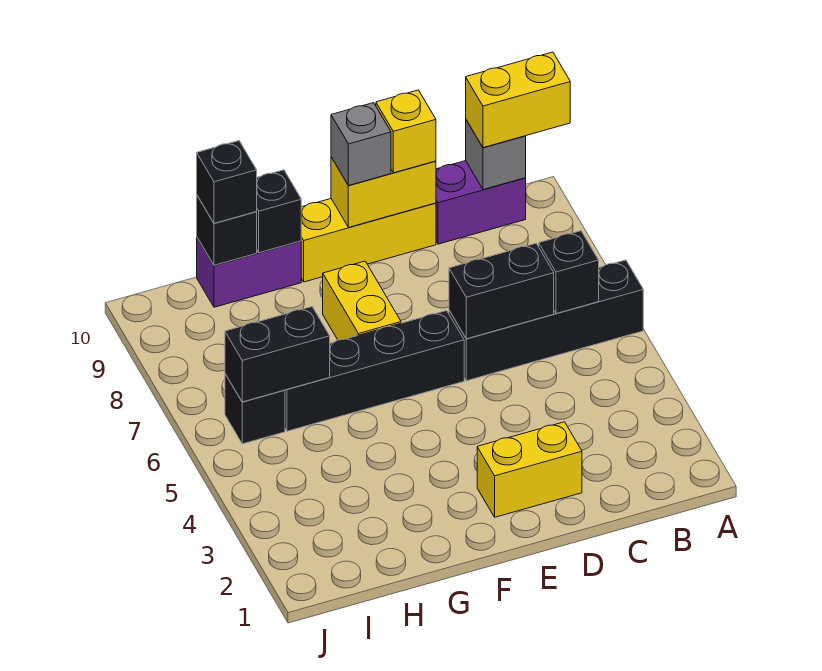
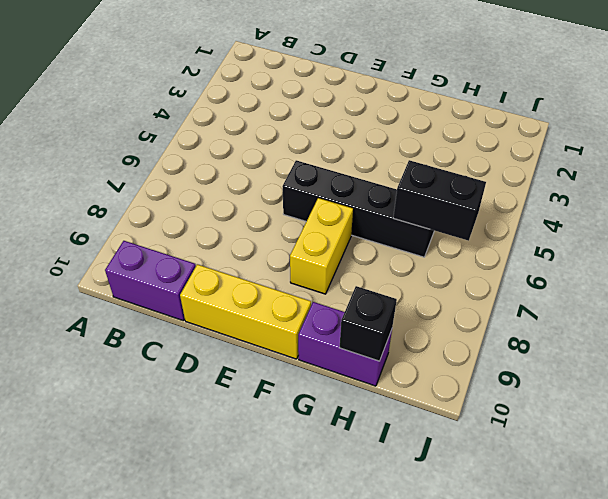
none -> black 1x4 brick [449,260,643,381]
none -> yellow 1x2 brick [477,422,582,517]
none -> black 1x1 brick [225,374,285,444]

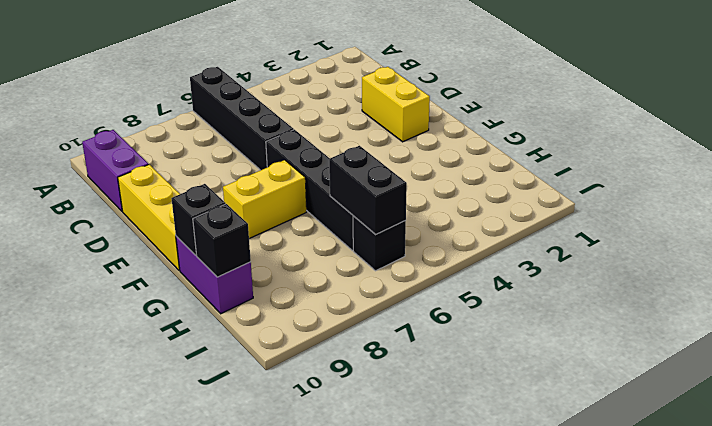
none -> black 1x1 brick [539,231,599,314]
none -> grey 1x1 brick [466,120,526,190]
none -> black 1x2 brick [449,244,554,339]

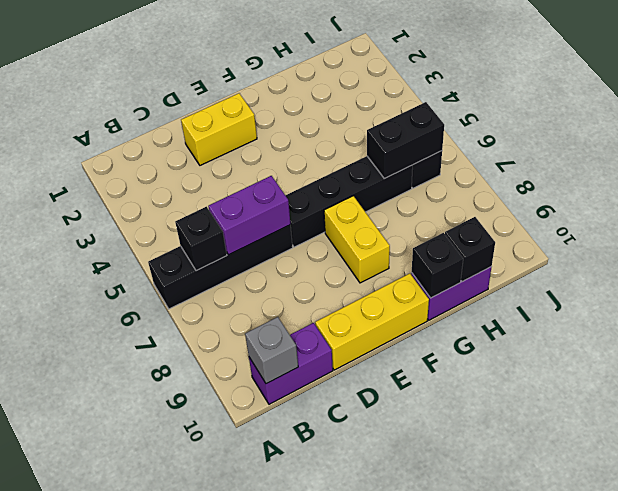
purple 1x2 brick [208,176,291,255] -> black 1x2 brick [449,244,554,339]
none -> yellow 1x2 brick [331,157,436,227]
none -> yellow 1x2 brick [466,52,570,148]
none -> yellow 1x1 brick [376,90,436,173]

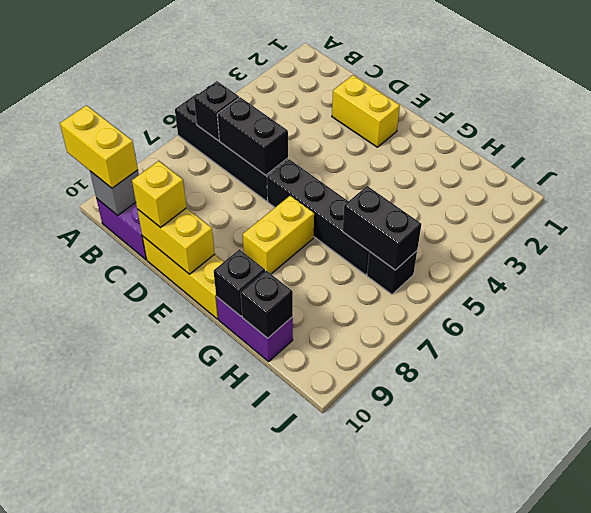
none -> grey 1x1 brick [331,103,391,186]
none -> black 1x1 brick [197,141,257,223]

